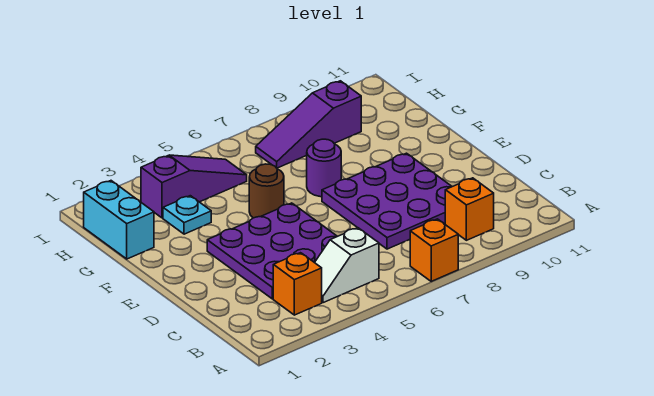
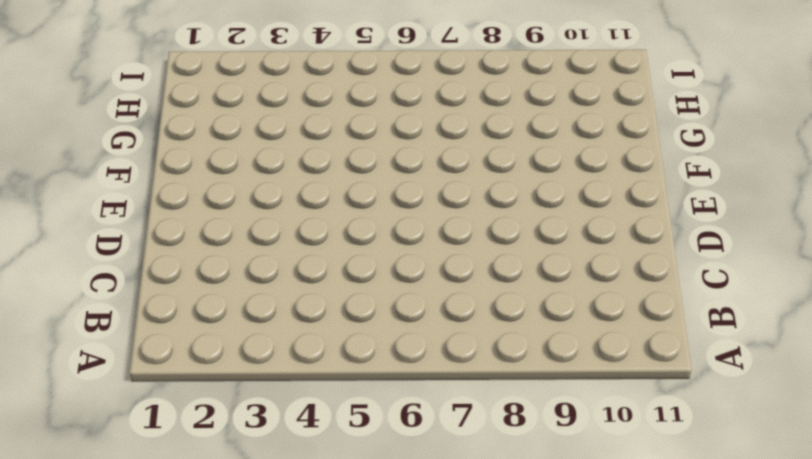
none -> orange 1x1 brick [410,219,458,281]
none -> orange 1x1 brick [273,253,322,315]
none -> white 1x2 slope [315,228,379,303]

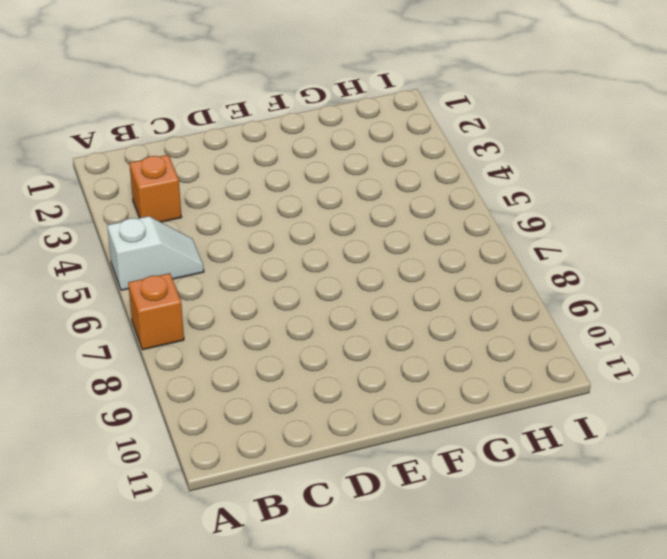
white 1x2 slope [107,216,204,290] -> white 1x2 slope turned to [315,228,379,303]
none -> orange 1x1 brick [445,178,494,240]
none -> purple 3x3 plate [207,203,337,299]
none -> purple 3x3 plate [322,153,452,249]

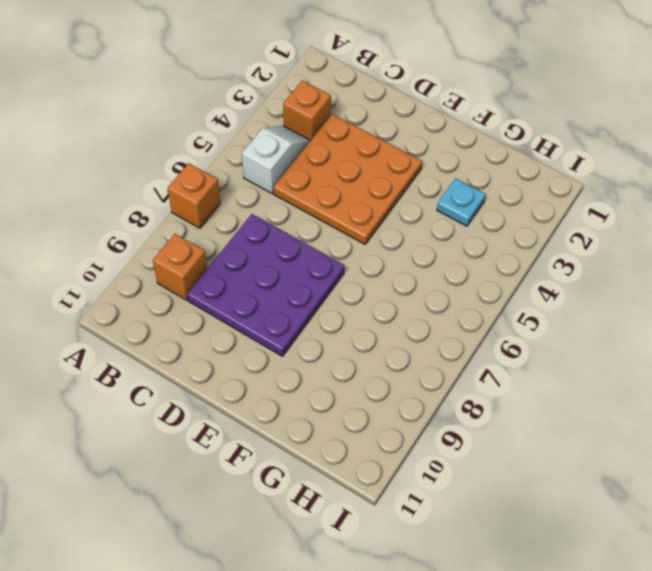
orange 3x3 plate [274,114,422,244] -> purple 3x3 plate [207,203,337,299]
none -> brown 1x1 round brick [249,164,284,218]
none -> purple 1x1 round brick [307,139,341,197]
none -> cyan 1x2 brick [84,181,154,259]

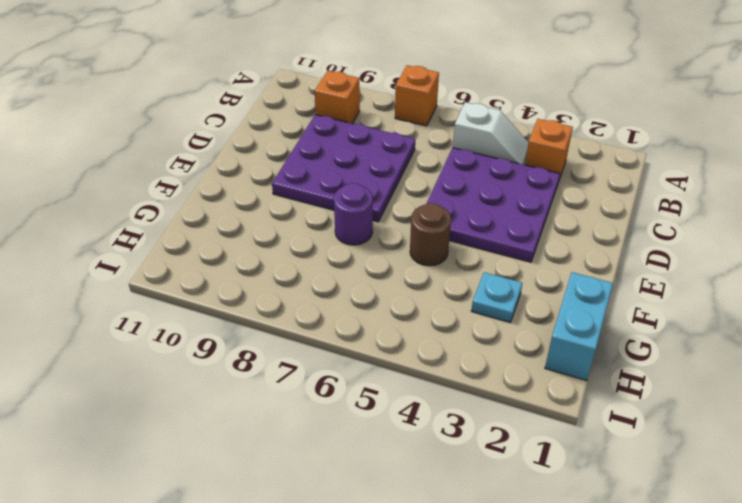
none -> purple 1x3 slope [141,155,247,218]
none -> purple 1x3 slope [256,81,361,168]

